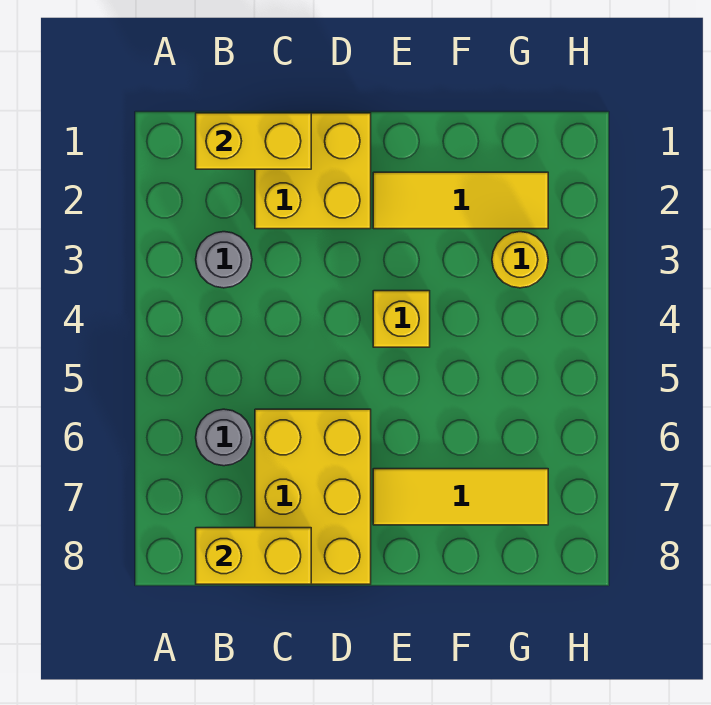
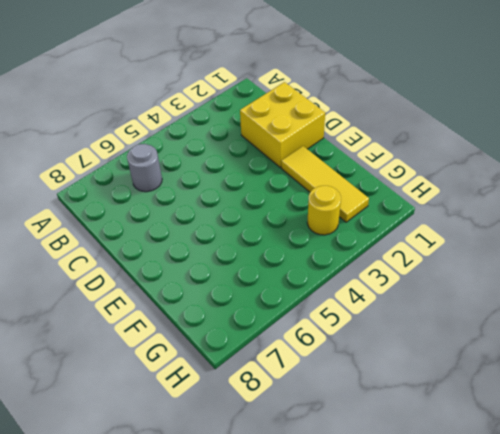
none -> grey 1x1 round brick [196,232,252,288]
none -> yellow 2x3 brick [255,409,371,584]

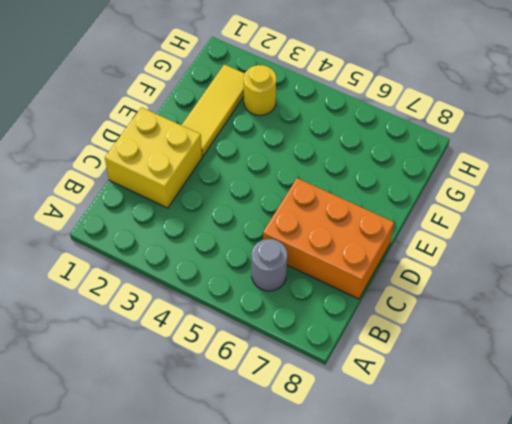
orange 2x3 brick [263,178,394,299] -> yellow 2x3 brick [255,409,371,584]
none -> grey 1x1 round brick [196,232,252,288]
none -> yellow 1x1 brick [373,291,430,347]

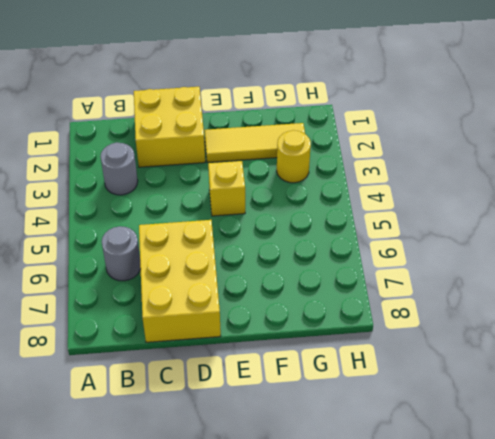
none -> yellow 1x3 tile [373,469,548,525]
none -> yellow 1x2 brick [196,113,311,169]

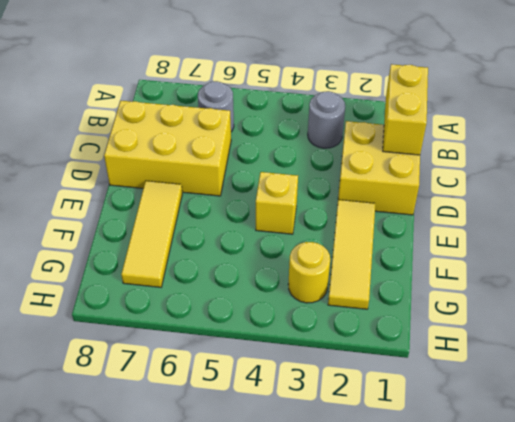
none -> yellow 1x2 brick [196,528,311,584]

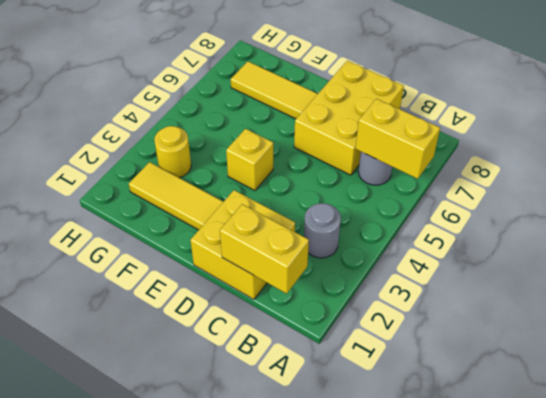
yellow 1x2 brick [355,99,440,179] -> yellow 1x2 brick moved to [196,528,311,584]

